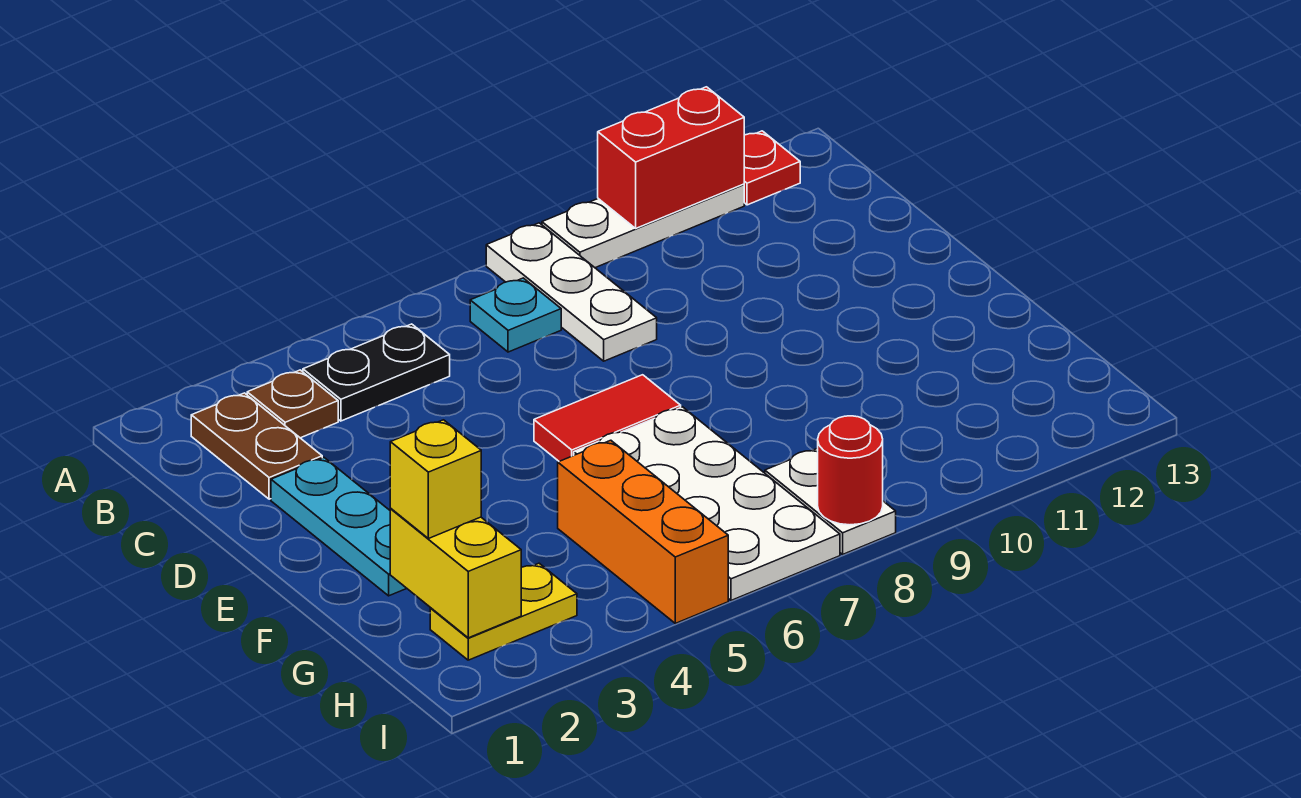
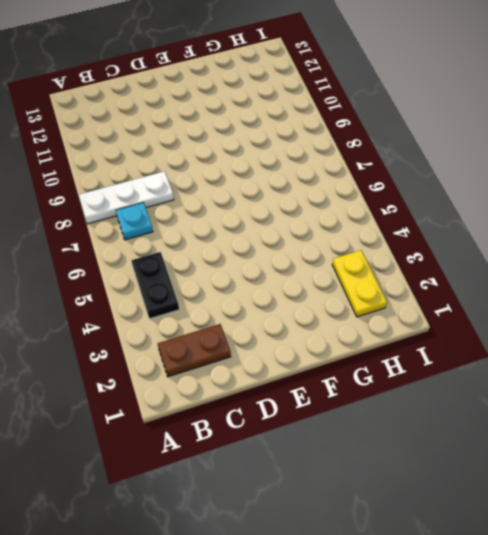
none -> white 1x3 plate [542,184,744,268]
none -> red 1x1 plate [744,131,800,205]
none -> brown 1x1 plate [247,370,338,438]

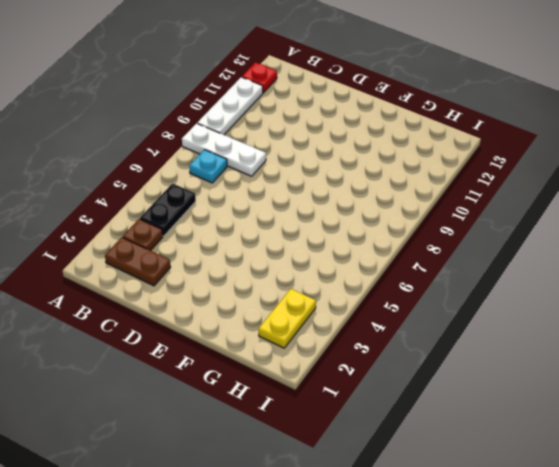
none -> cyan 1x3 plate [271,458,407,596]
none -> red 1x2 tile [534,375,681,461]
none -> white 2x4 plate [574,407,840,600]

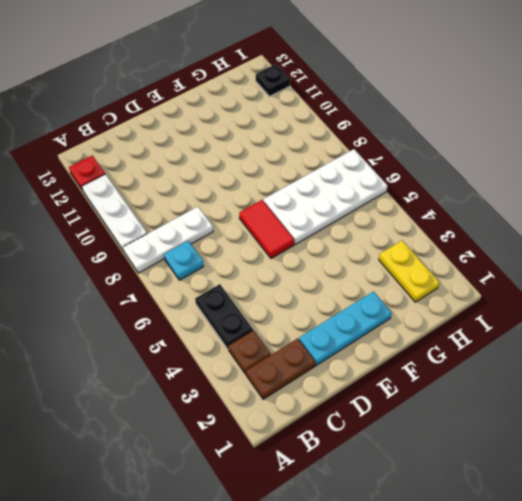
black 1x1 plate [256,64,290,96] -> none
none -> orange 1x3 brick [558,440,728,623]
none -> white 1x2 plate [765,448,896,554]
none -> red 1x2 brick [598,87,744,228]

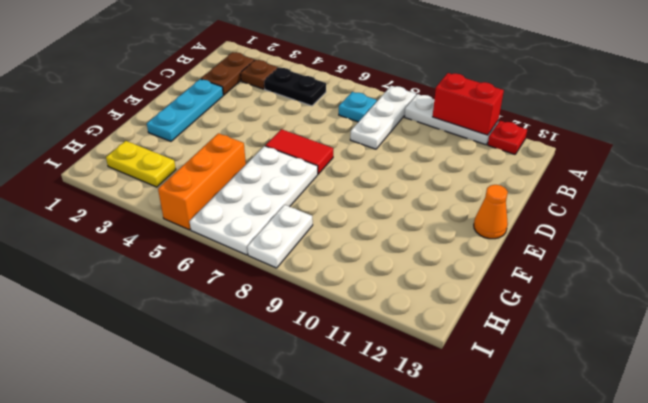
orange 1x1 cone [474,185,508,239] -> none
none -> yellow 1x2 brick [390,509,521,638]
none -> red 1x1 round brick [818,416,883,525]
none -> yellow 1x1 brick [390,420,481,539]

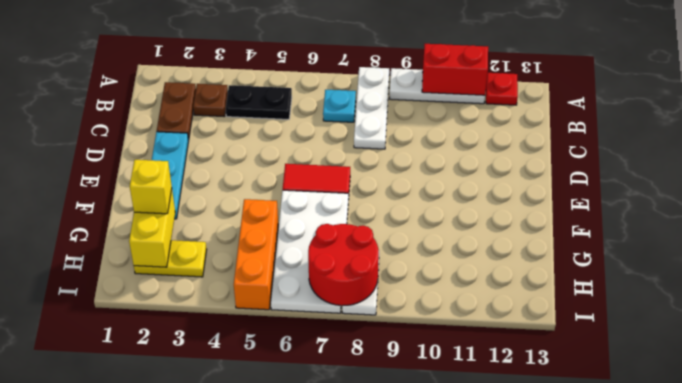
red 2x2 round brick [308,224,379,306] -> red 1x1 round brick [818,416,883,525]

